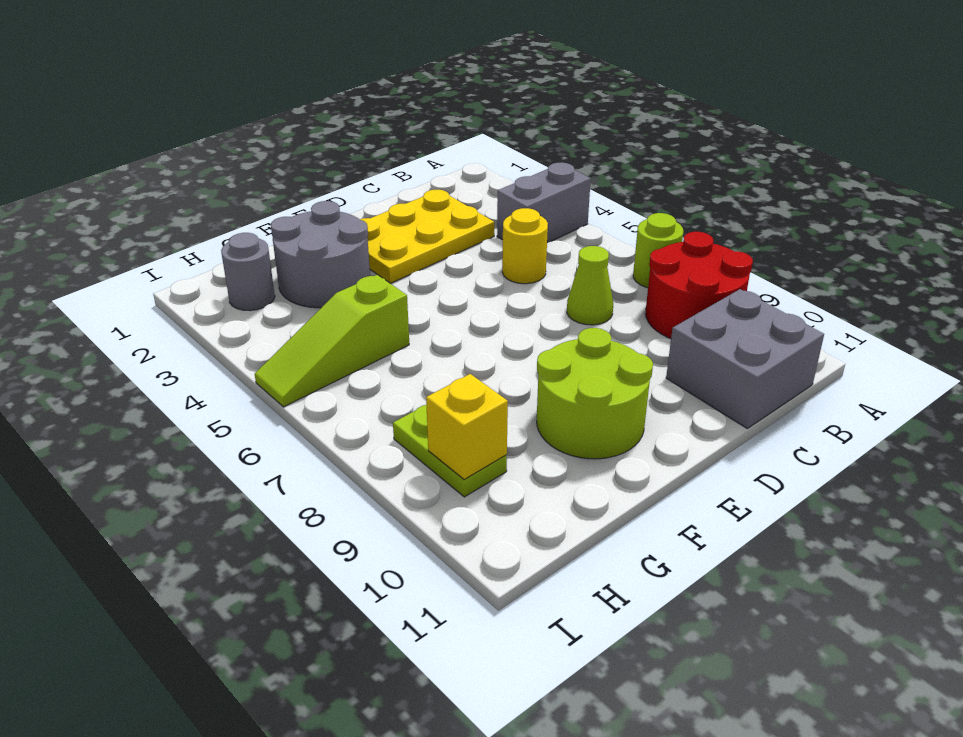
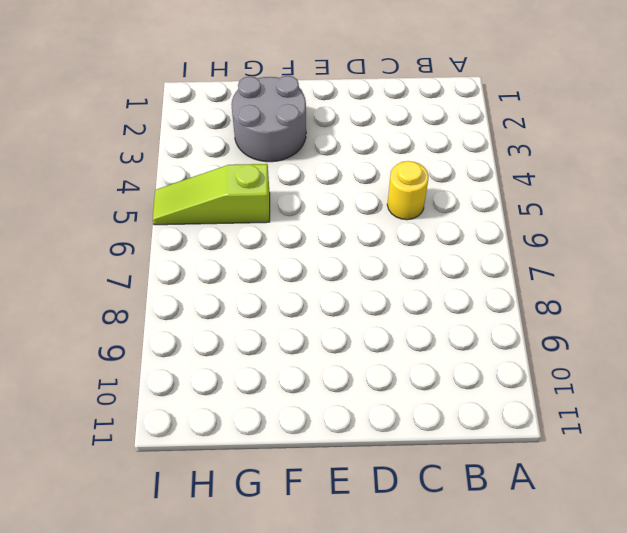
none -> grey 1x2 brick [497,162,591,243]
none -> lime 1x1 round brick [633,213,683,288]
none -> red 2x2 round brick [645,232,753,338]

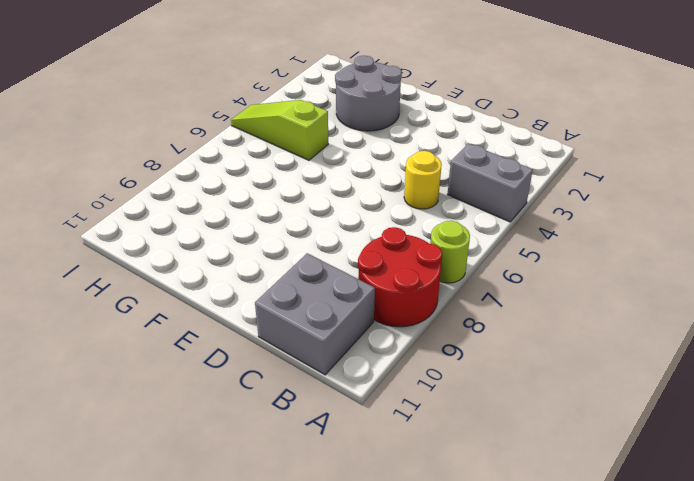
none -> yellow 2x3 plate [360,190,494,284]
none -> lime 1x1 cone [567,246,613,325]
none -> lime 2x2 round brick [537,328,653,459]

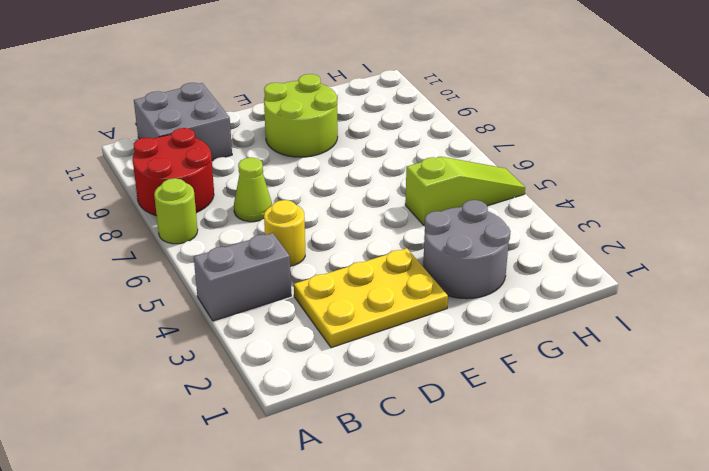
none -> grey 1x1 round brick [221,233,275,311]
none -> lime 1x2 plate [393,405,507,497]
none -> yellow 1x1 brick [426,374,508,480]

